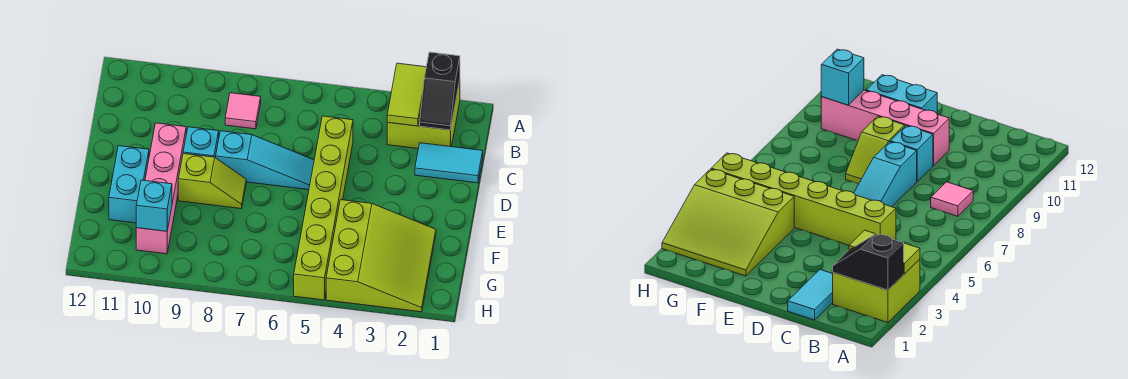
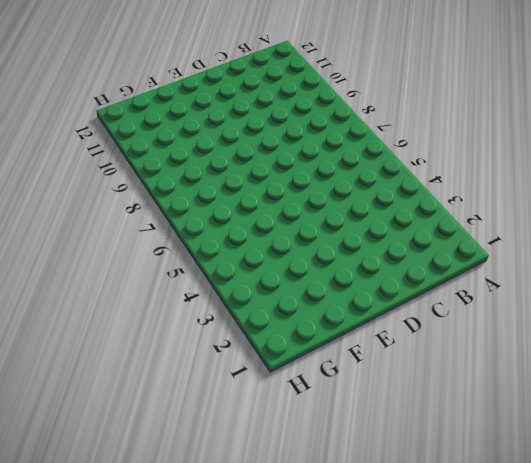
none -> lime 2x2 brick [387,80,460,149]
none -> pink 1x1 tile [225,93,261,129]
none -> cyan 1x2 tile [415,143,483,183]

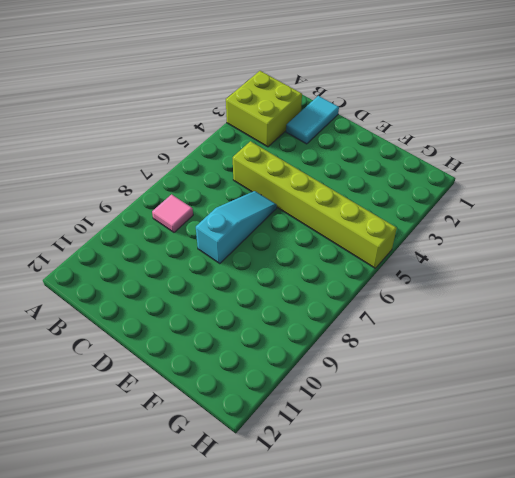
none -> cyan 1x1 brick [183,127,219,158]
none -> pink 1x4 brick [136,123,186,254]
none -> lime 1x2 slope [178,153,246,209]

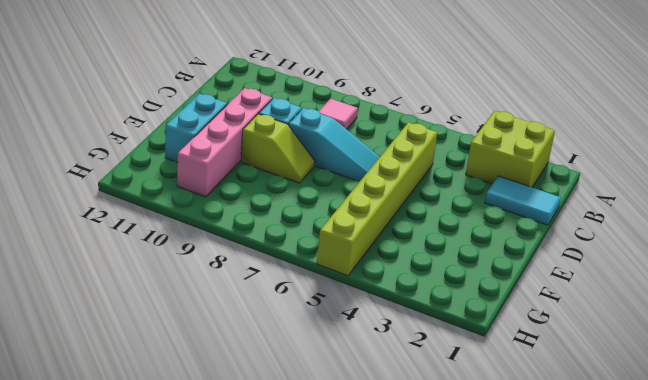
none -> lime 3x3 slope [326,200,436,312]
none -> black 1x2 slope [420,52,460,130]
none -> lime 1x2 tile [387,63,426,126]

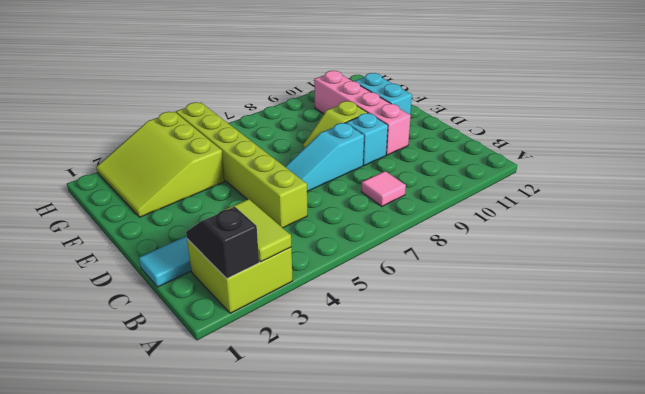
none -> cyan 1x1 brick [136,180,172,231]

